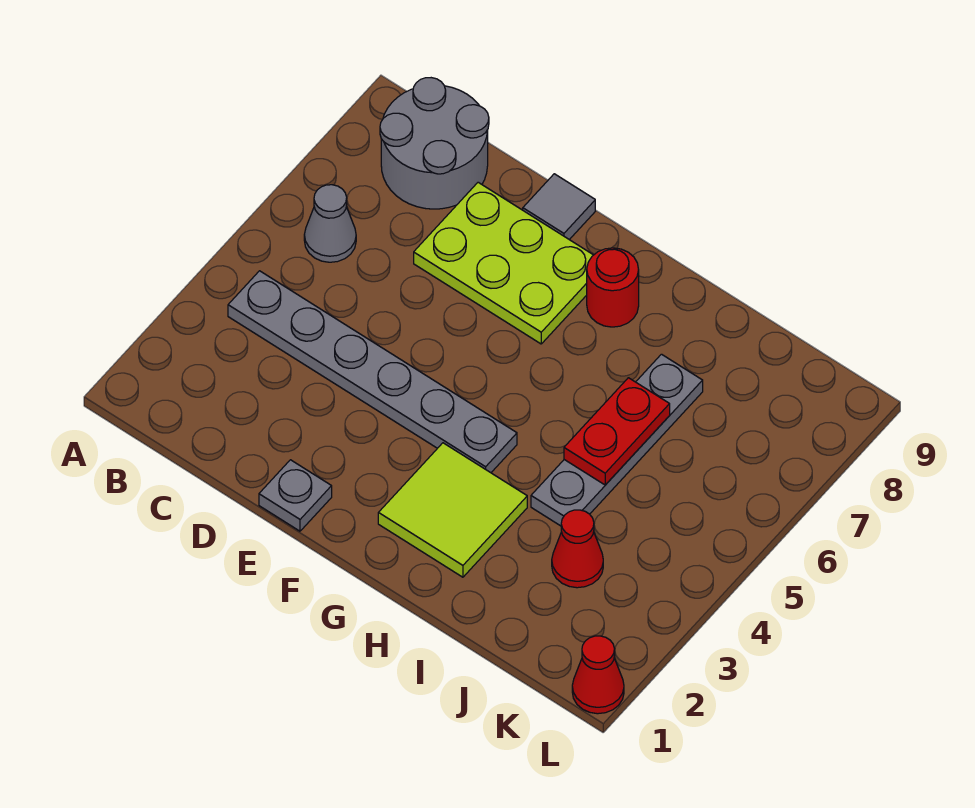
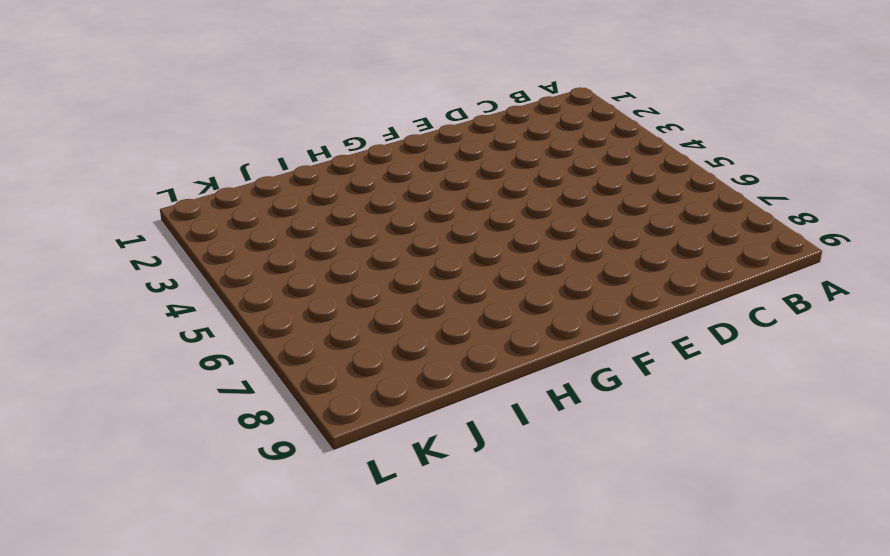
none -> grey 1x6 plate [228,271,517,473]
none -> grey 1x1 cone [304,185,356,262]
none -> grey 2x2 round brick [380,78,489,209]

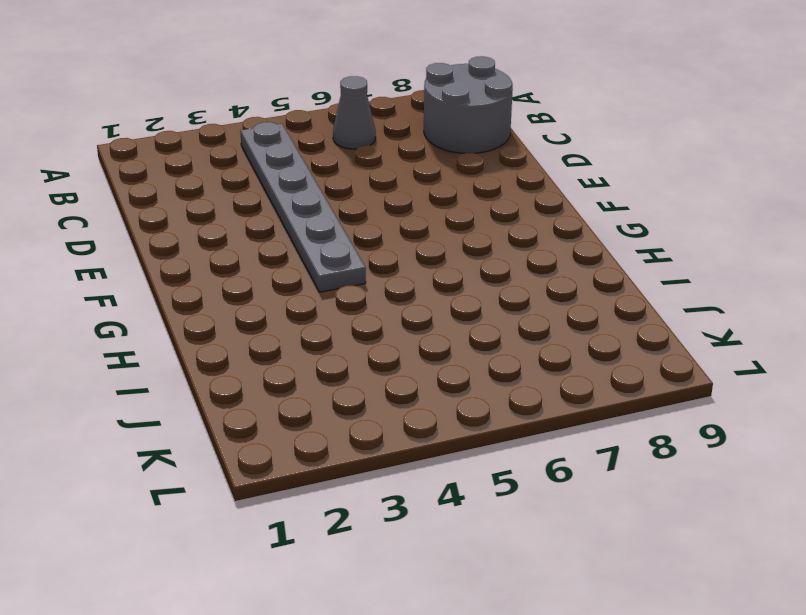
none -> lime 2x3 plate [414,182,593,344]
none -> grey 1x1 plate [259,460,332,531]
none -> grey 1x1 tile [523,174,595,240]

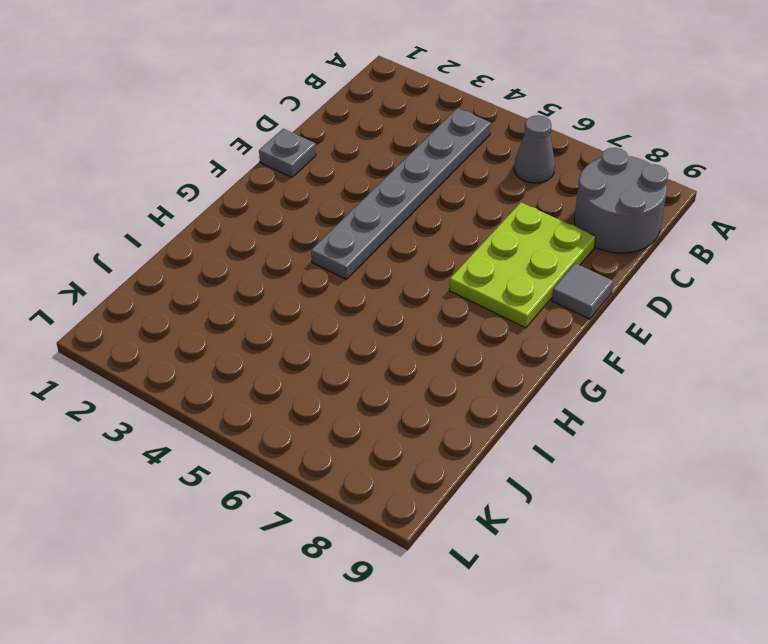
none -> lime 2x2 tile [378,443,527,577]
none -> red 1x1 round brick [587,248,639,327]
none -> grey 1x4 plate [531,354,703,526]

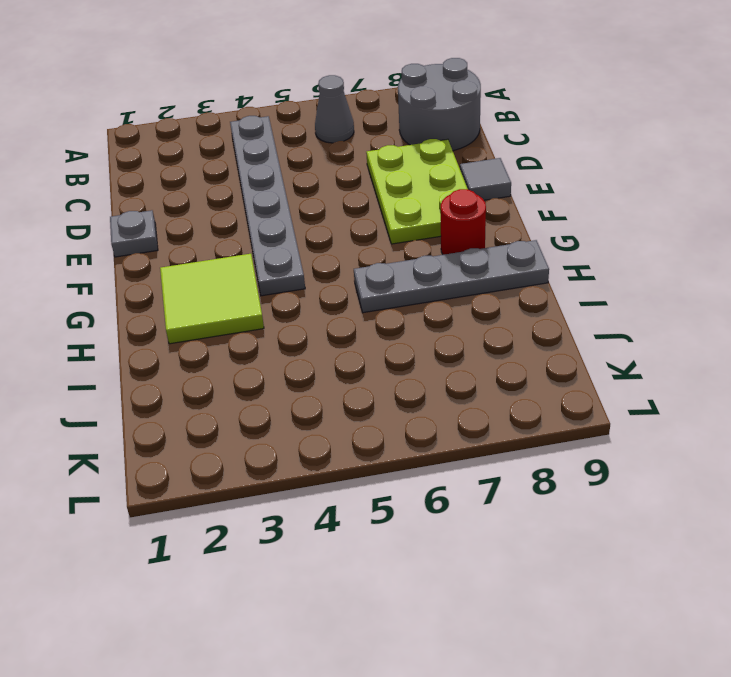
grey 1x4 plate [354,240,549,313] -> grey 1x4 plate moved to [531,354,703,526]
none -> red 1x1 cone [552,510,603,588]
none -> red 1x1 cone [572,636,624,714]
none -> red 1x2 plate [564,378,670,485]

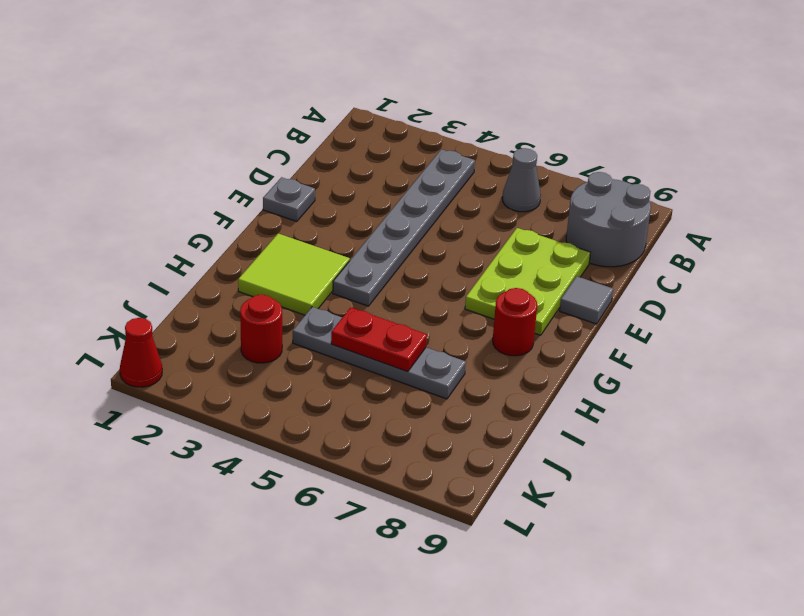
red 1x1 round brick [240,295,282,363] -> red 1x1 cone [552,510,603,588]

